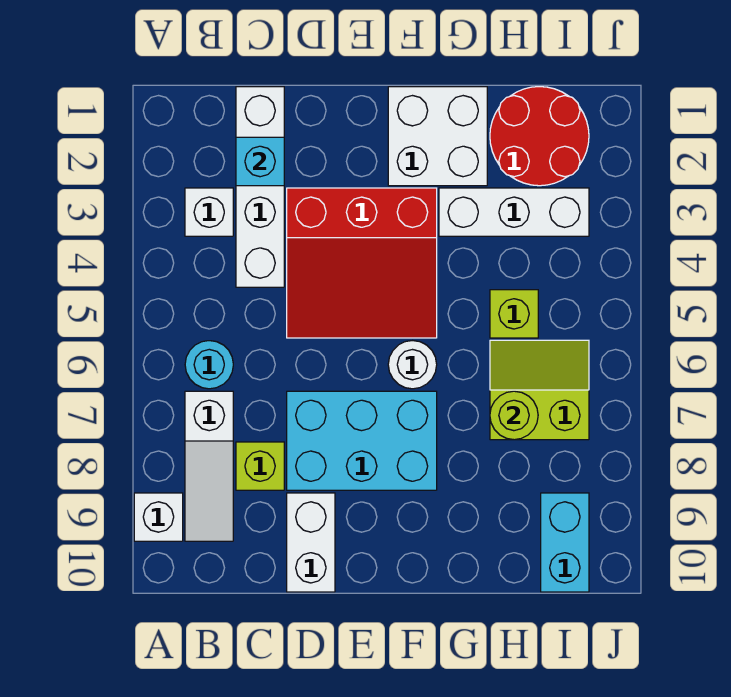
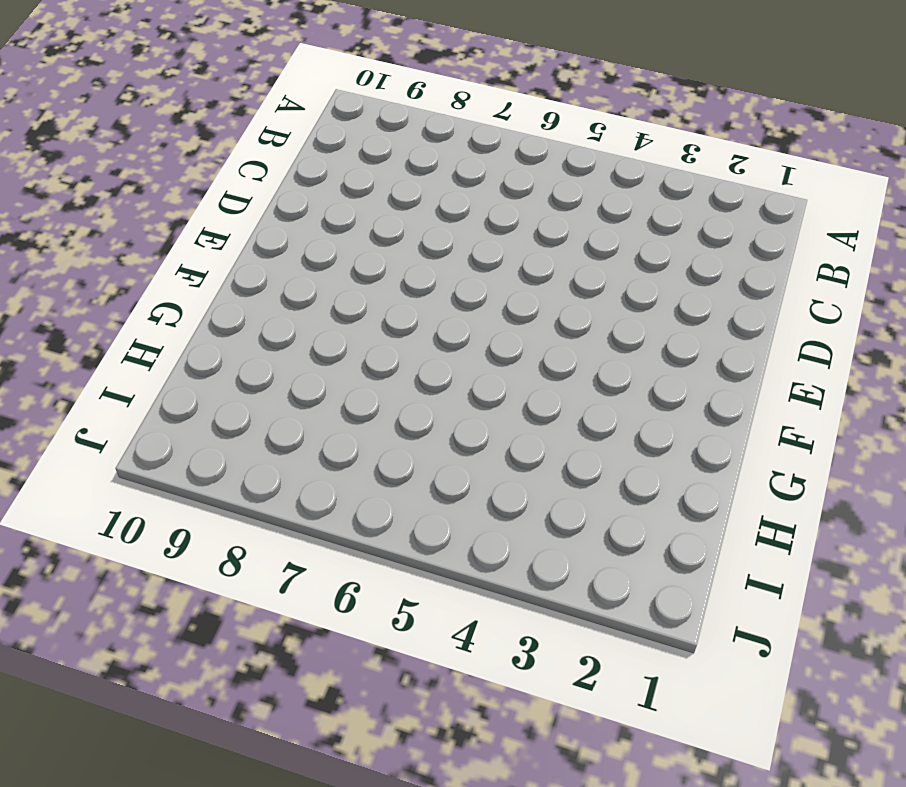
none -> white 1x1 brick [134,493,183,541]
none -> white 1x1 brick [185,188,233,236]
none -> cyan 1x1 round brick [185,341,233,389]

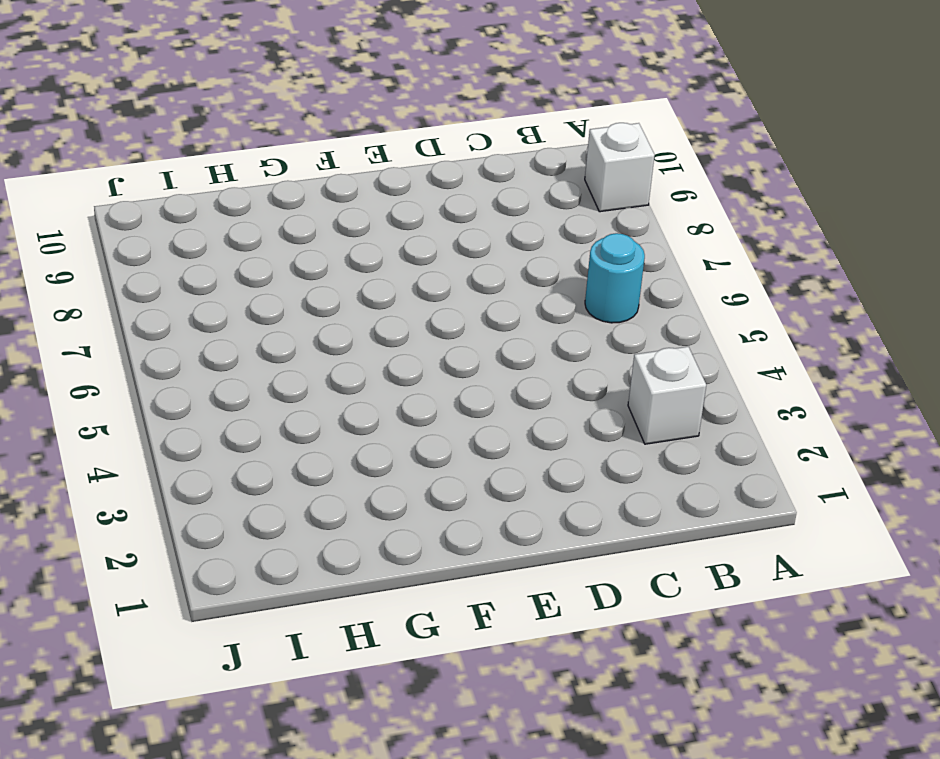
none -> white 1x3 slope [185,391,233,541]
none -> white 1x4 brick [236,87,284,287]
none -> lime 1x1 brick [236,442,284,490]

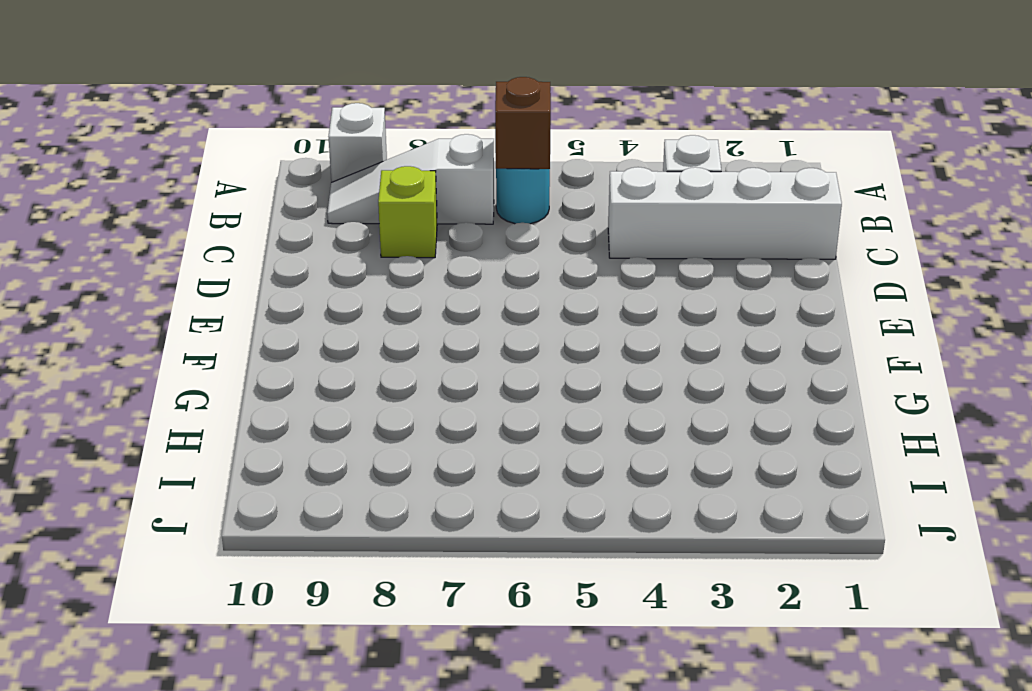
brown 1x1 brick [495,77,551,169] -> none
none -> red 3x3 slope [287,188,437,338]
none -> cyan 2x3 brick [287,391,437,490]
none -> white 1x2 brick [287,493,335,592]

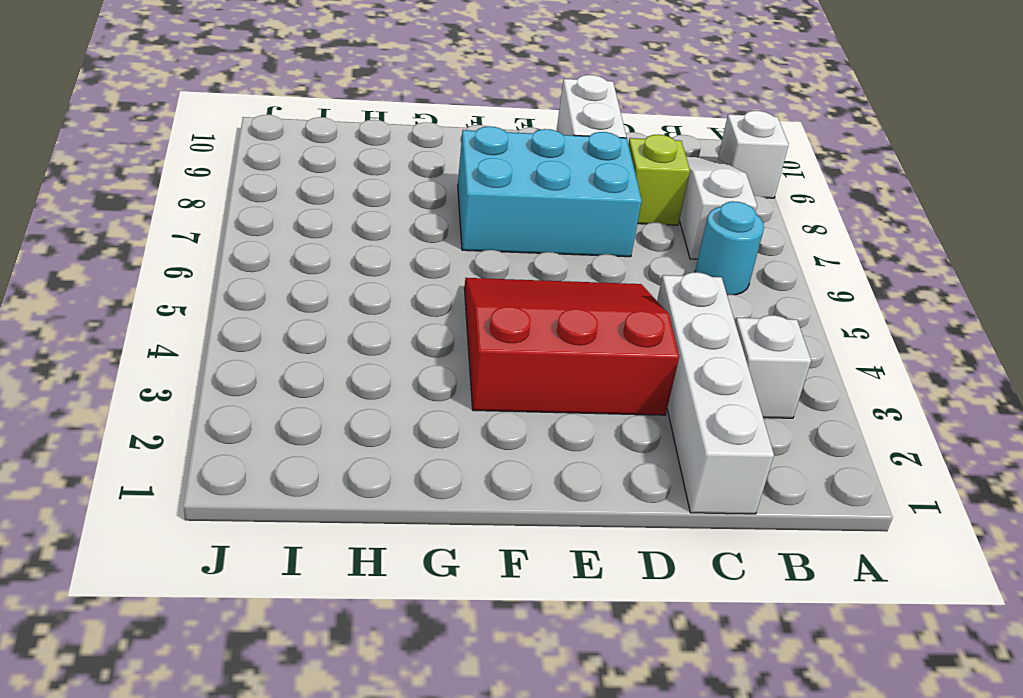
none -> white 2x2 brick [388,87,487,186]
none -> white 1x1 round brick [388,341,437,389]
none -> white 1x3 brick [439,188,589,236]

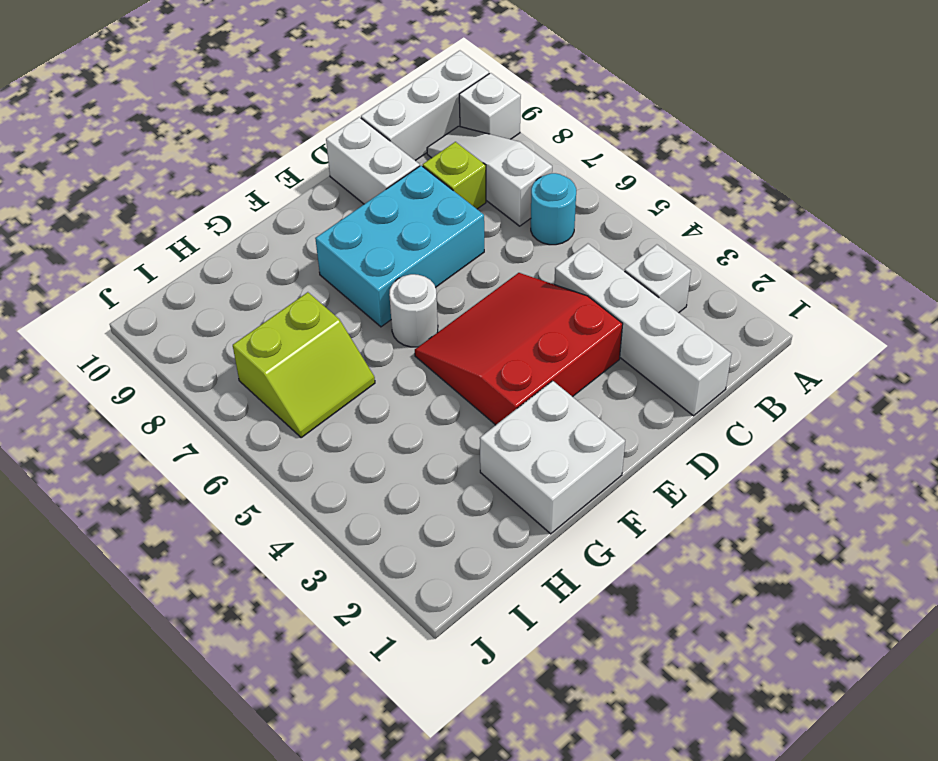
white 1x3 brick [361,51,489,161] -> white 1x3 brick moved to [439,188,589,236]
none -> red 2x2 round brick [490,87,589,186]
none -> lime 1x1 brick [490,290,538,338]
none -> cyan 1x2 brick [541,493,589,592]

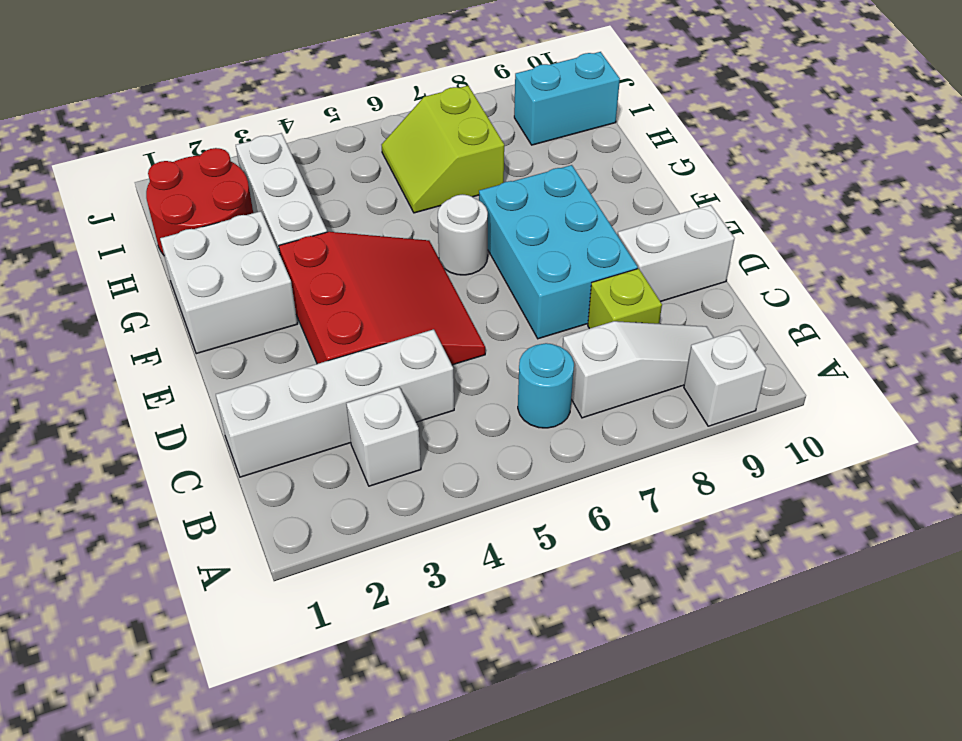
none -> lime 1x1 brick [490,290,538,338]
none -> cyan 1x1 brick [236,137,284,186]
none -> lime 1x1 round brick [490,391,538,440]

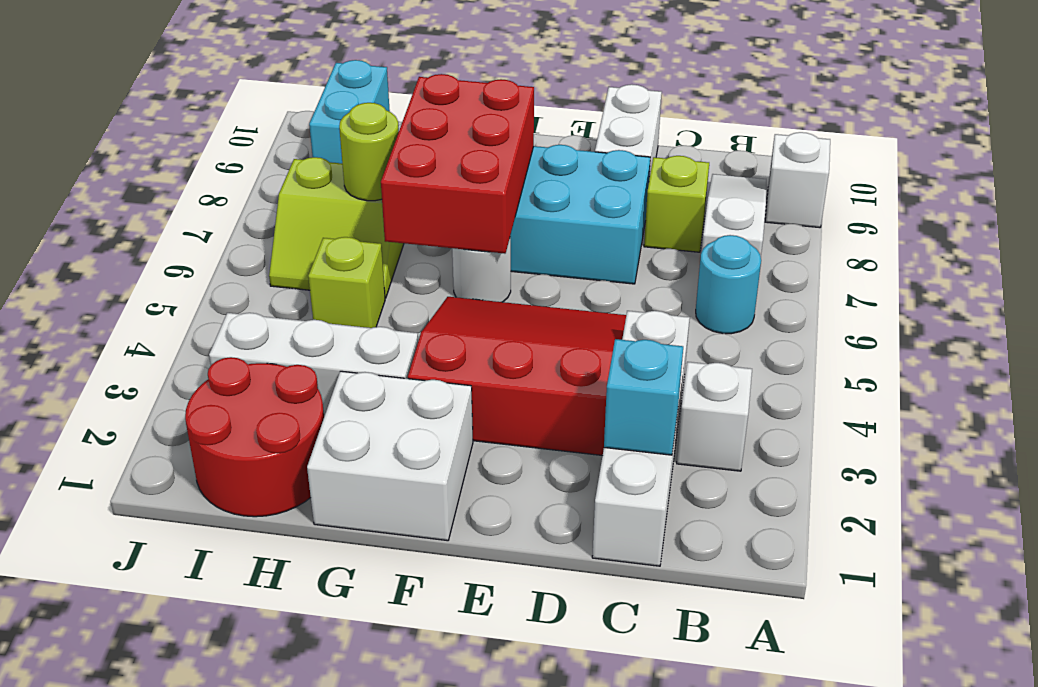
red 2x3 brick [381,74,534,254] -> none

